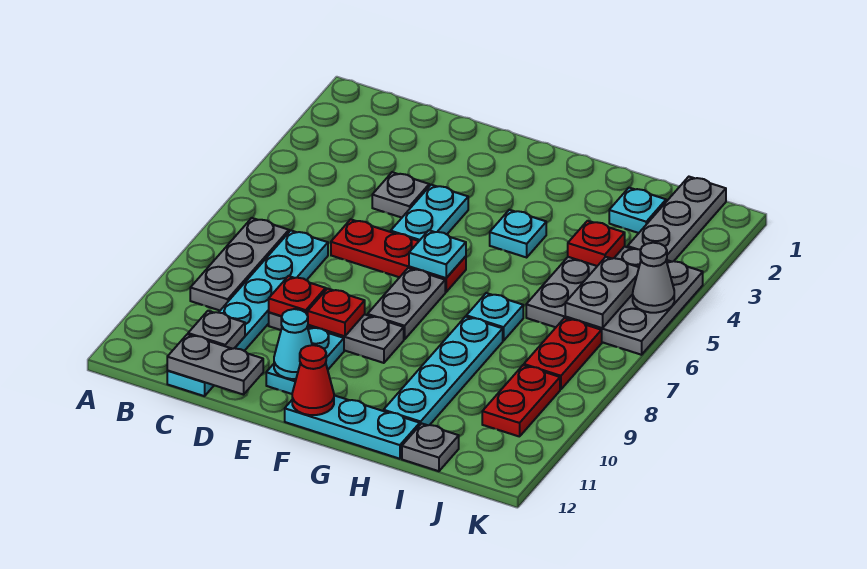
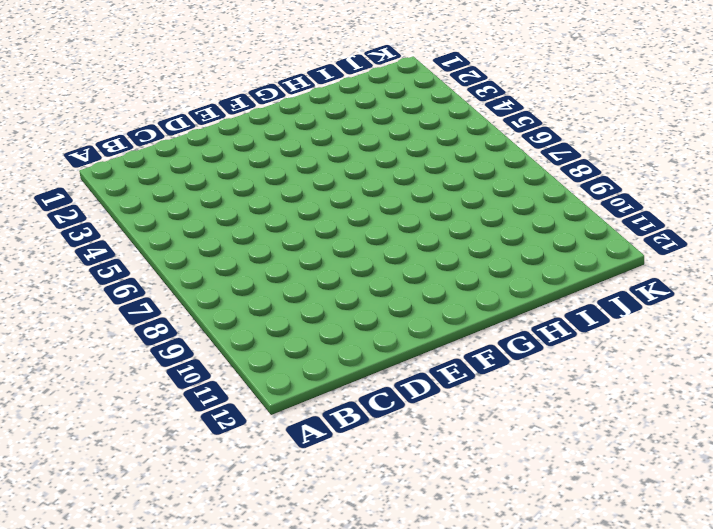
none -> grey 1x3 plate [190,218,289,310]
none -> cyan 1x6 plate [167,231,328,396]
none -> grey 1x1 plate [372,172,429,218]

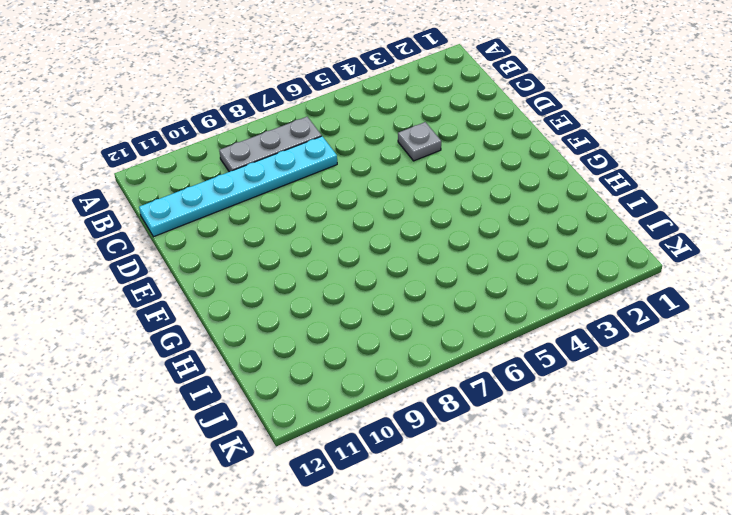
none -> red 1x3 plate [331,219,466,292]
none -> grey 1x3 plate [269,312,404,363]
none -> cyan 1x2 plate [391,185,468,241]

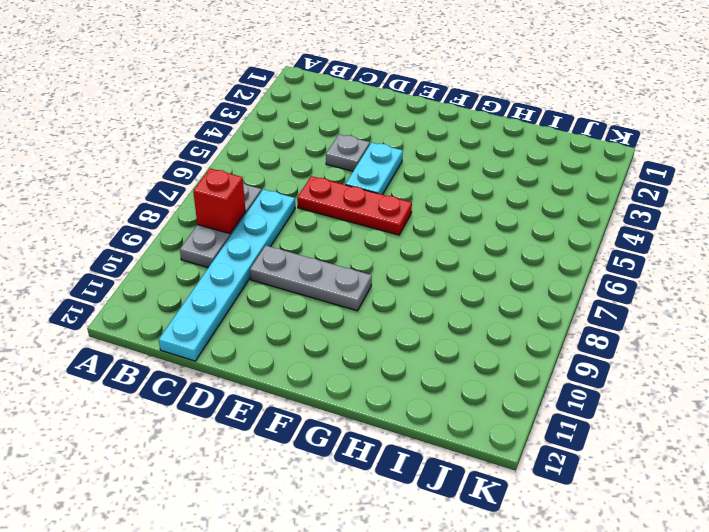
red 1x1 brick [193,169,245,234] -> none
none -> cyan 1x2 plate [266,326,344,394]
none -> grey 1x2 plate [368,268,445,339]
none -> cyan 1x3 plate [285,395,420,459]

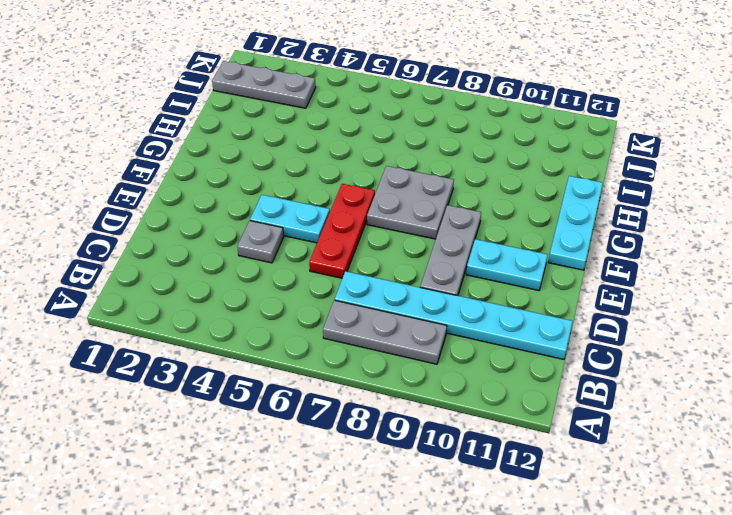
grey 2x2 plate [367,166,454,239] -> grey 1x2 plate [368,268,445,339]
none -> cyan 1x1 plate [490,210,546,257]
none -> cyan 1x1 plate [466,293,523,341]
none -> cyan 1x4 plate [384,317,503,425]

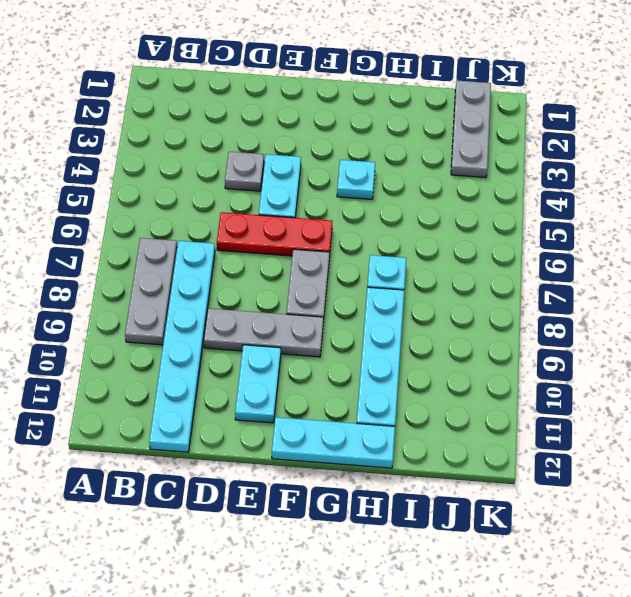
none -> cyan 1x1 plate [609,188,666,233]
none -> grey 3x3 plate [526,247,703,355]
none -> grey 1x1 plate [402,424,459,471]

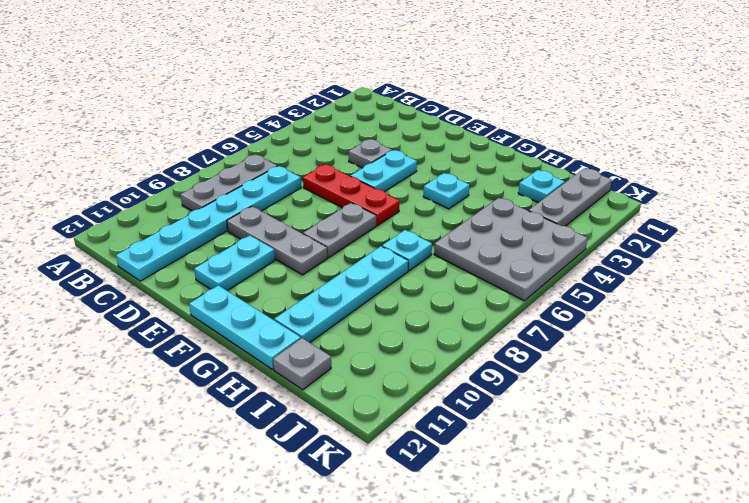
none -> red 1x2 plate [524,318,602,389]
none -> red 1x2 plate [482,365,560,437]
none -> grey 1x1 plate [188,311,245,349]

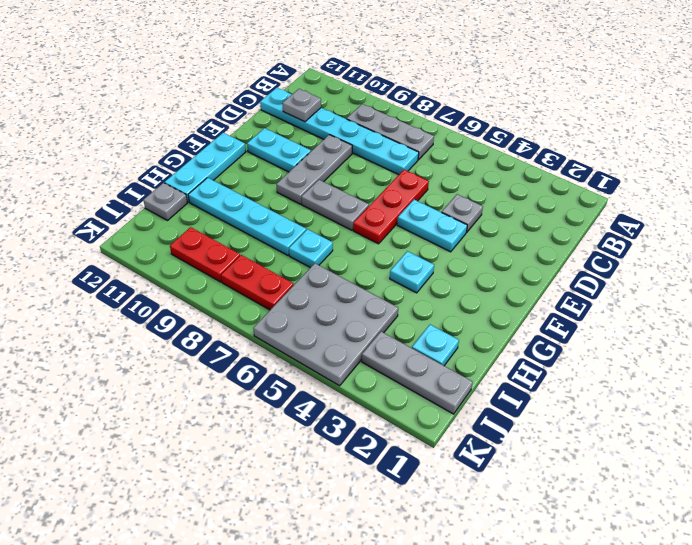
none -> grey 1x2 plate [167,334,263,395]
none -> red 1x1 plate [269,276,326,316]
none -> red 1x1 plate [308,289,365,336]

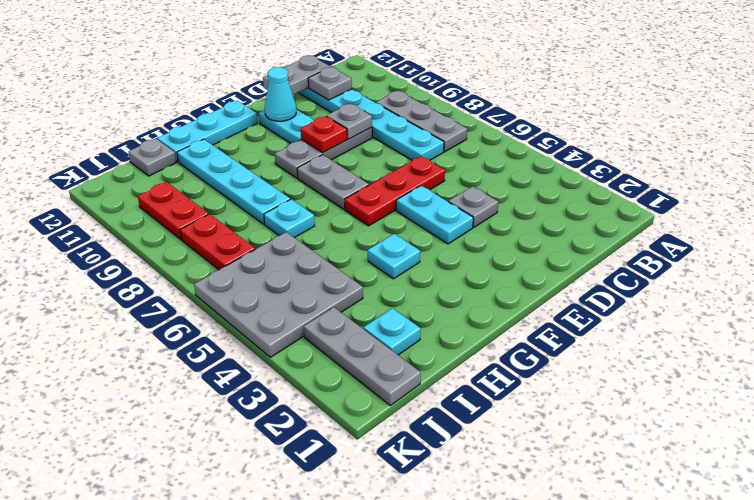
grey 1x1 plate [327,103,372,139] -> red 1x1 plate [269,276,326,316]
none -> cyan 1x1 plate [409,230,466,278]
none -> red 1x1 cone [292,345,334,415]
none -> red 1x1 plate [568,221,625,266]

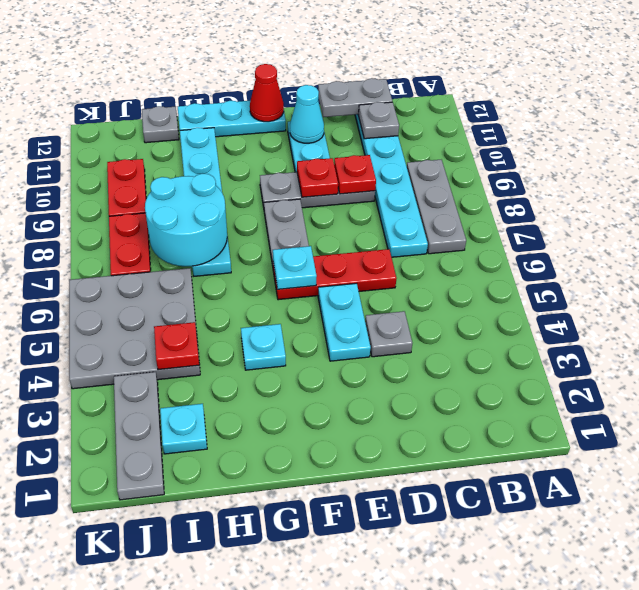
cyan 2x2 round brick [145,174,227,266] -> none
none -> grey 1x2 plate [565,257,639,328]
none -> grey 1x1 cone [633,243,674,313]

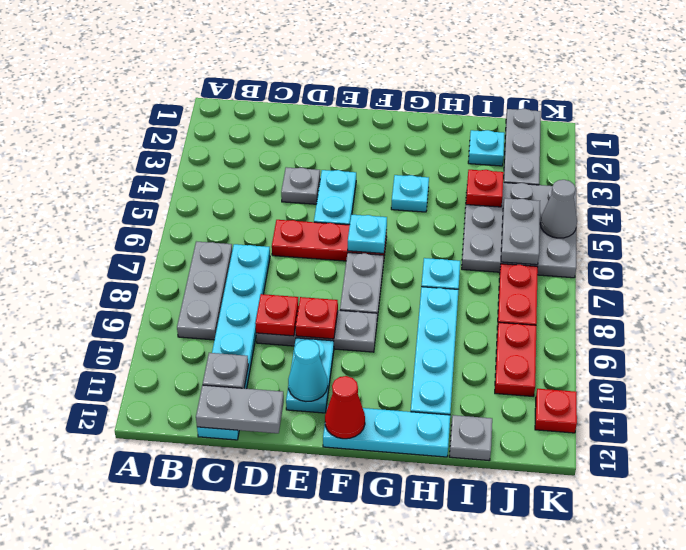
red 1x1 plate [535,389,577,433] -> none

